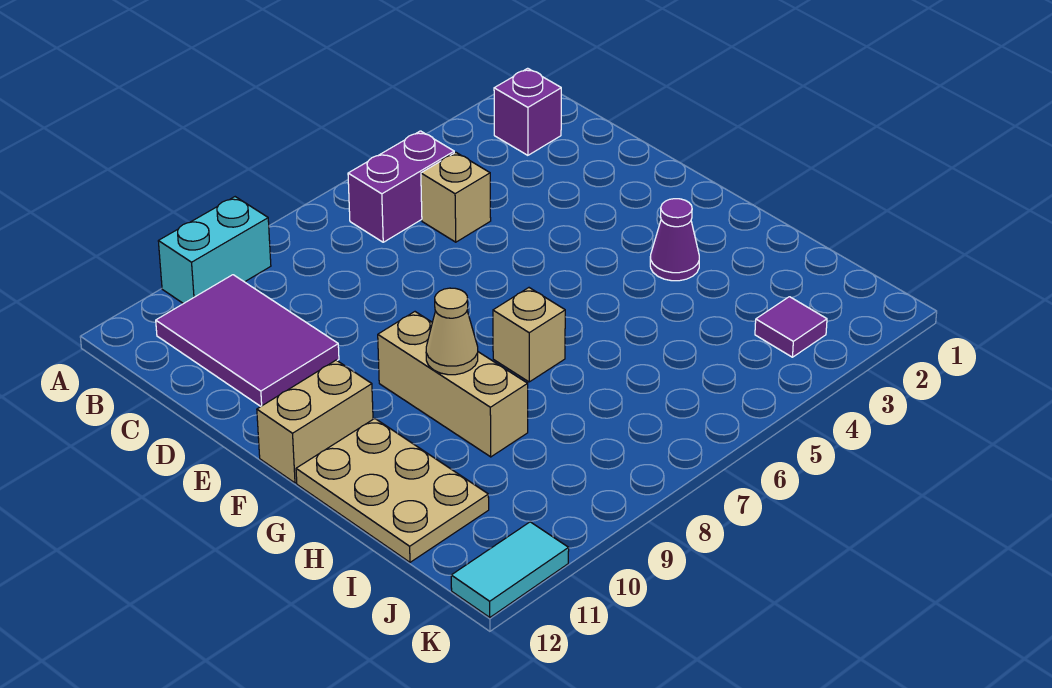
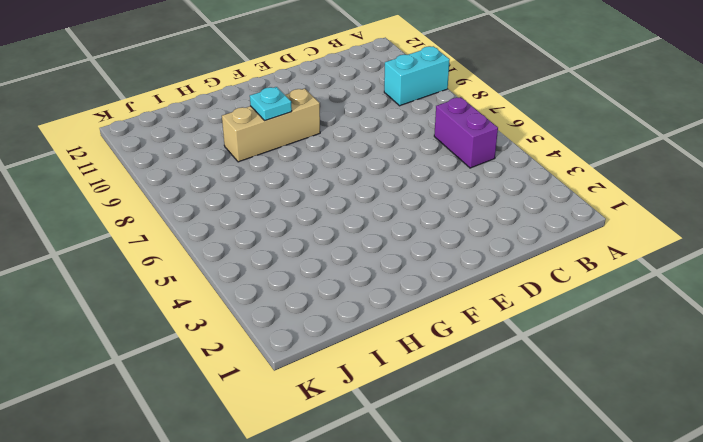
cyan 1x2 brick [384,46,450,106] -> cyan 1x2 brick turned to [158,197,271,304]
cyan 1x1 plate [250,87,292,121] -> tan 1x1 cone [426,288,478,375]
none -> purple 1x1 brick [494,68,561,155]
none -> purple 2x3 tile [156,275,339,407]
none -> tan 1x1 brick [421,152,491,242]

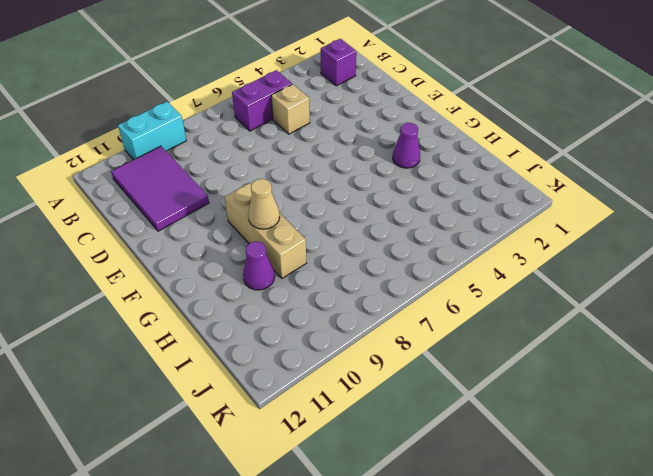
purple 1x1 cone [243,241,275,290] -> none
none -> tan 1x2 brick [257,360,373,483]
none -> tan 1x1 brick [493,288,565,382]
none -> tan 2x3 plate [296,419,489,562]

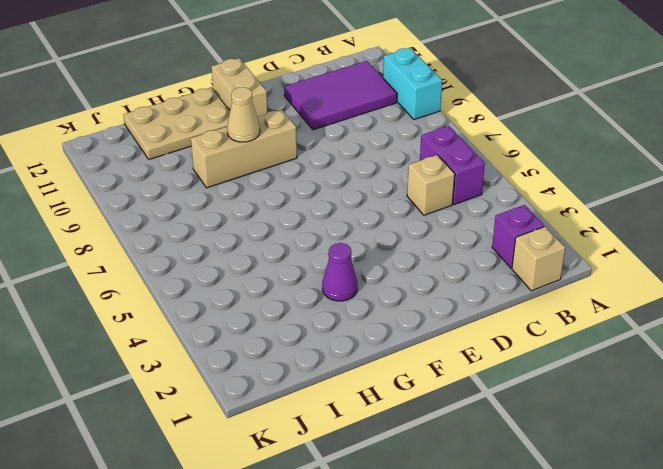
tan 1x1 brick [512,227,565,291] -> tan 1x1 brick moved to [493,288,565,382]
none -> purple 1x1 tile [755,297,827,357]
none -> cyan 1x2 tile [451,522,569,618]

